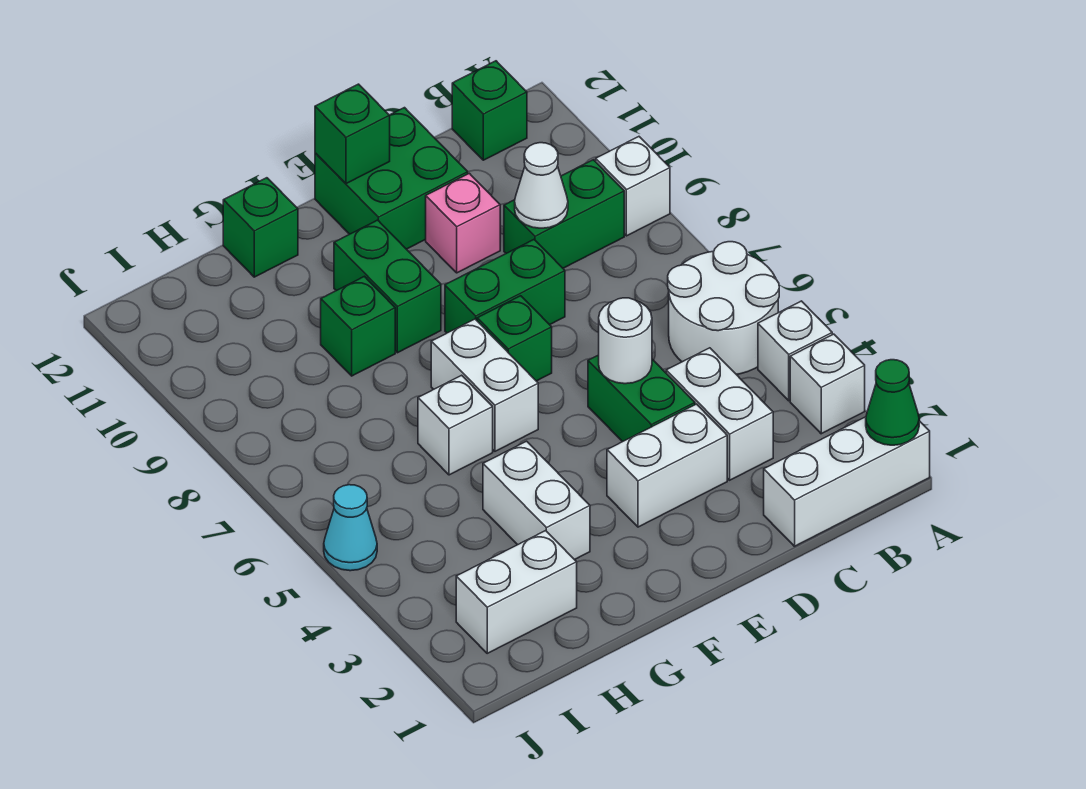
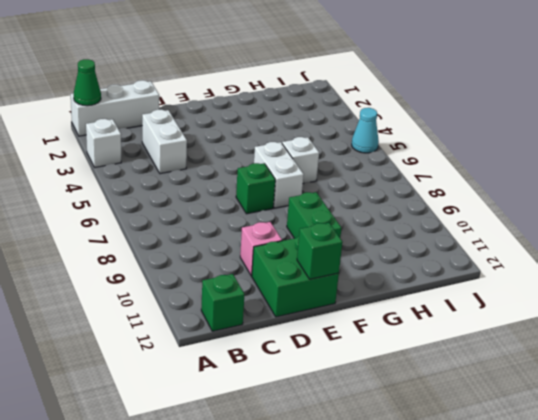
none -> white 1x1 brick [758,301,832,401]
none -> white 2x2 round brick [668,242,779,375]
none -> white 1x1 brick [596,137,670,236]

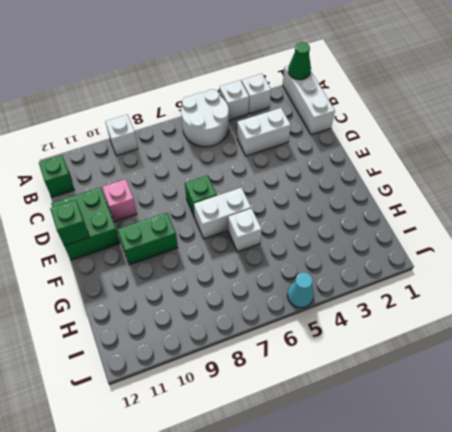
none -> green 1x2 brick [504,160,624,268]
none -> white 1x2 brick [607,404,727,527]
none -> green 1x2 brick [588,355,695,442]

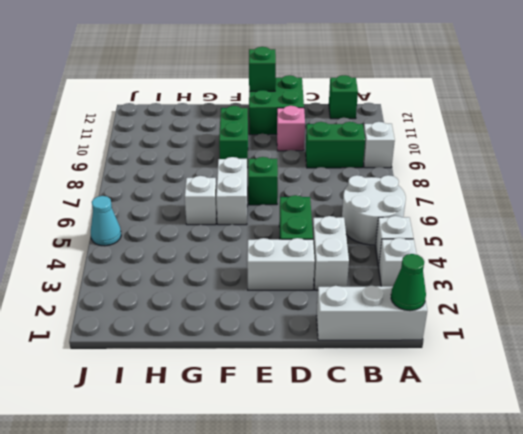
none -> green 1x2 brick [445,240,565,333]
none -> white 1x2 brick [483,441,590,560]
none -> green 1x1 brick [321,276,395,376]

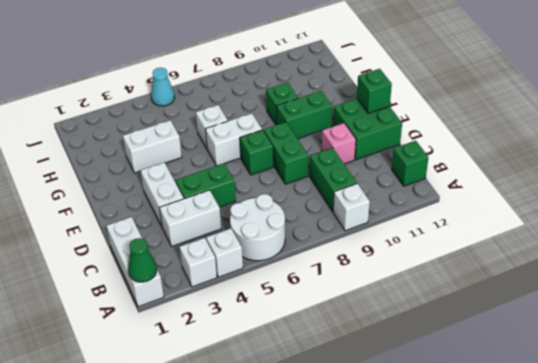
none -> green 1x1 brick [223,178,298,277]
none -> white 1x2 brick [456,531,577,653]
none -> white 1x1 cone [515,143,568,228]

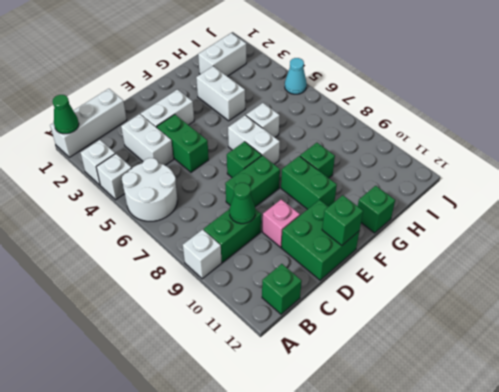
green 1x1 cone [229,183,256,224] -> white 1x1 cone [515,143,568,228]
none -> white 1x1 round brick [599,298,652,384]

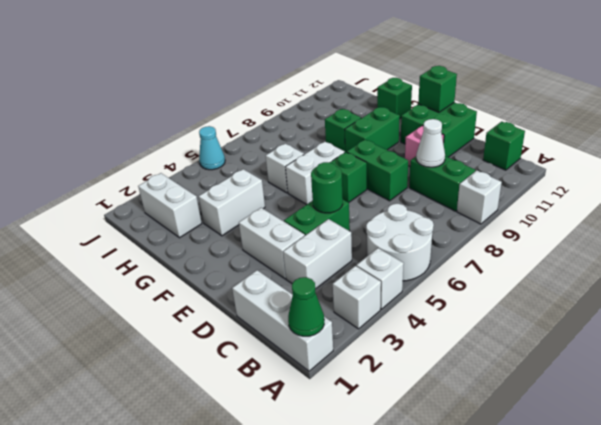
green 1x1 round brick [311,162,343,213] -> white 1x1 round brick [599,298,652,384]

